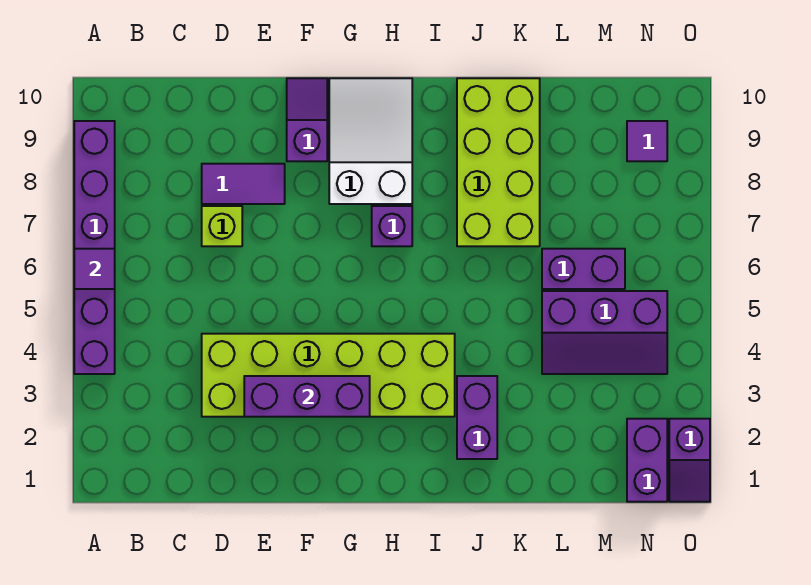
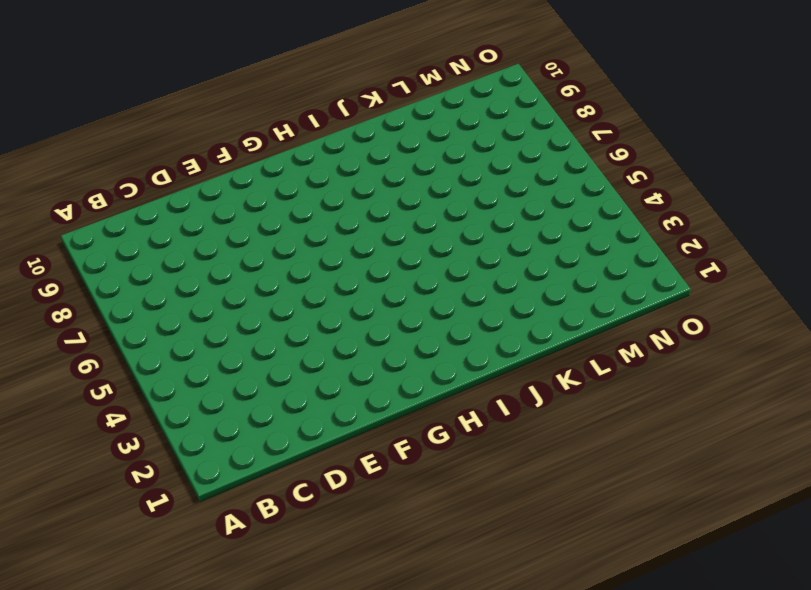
none -> purple 1x6 brick [74,121,115,374]
none -> lime 2x6 brick [202,334,455,417]
none -> lime 1x1 brick [202,206,242,246]

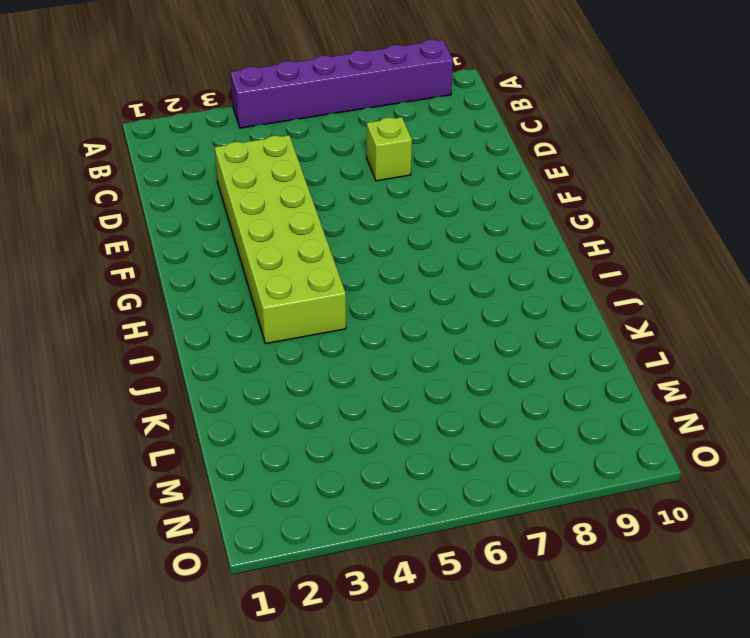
none -> purple 1x2 tile [202,164,285,204]
none -> purple 1x2 slope [287,78,327,161]
none -> white 2x3 slope [329,78,412,204]

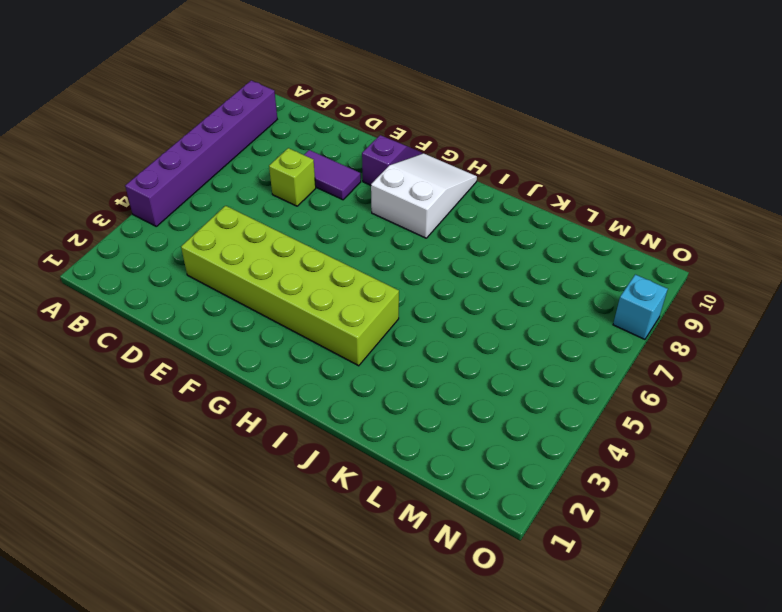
cyan 1x1 brick [613,274,668,339] -> none
none -> purple 1x1 brick [372,206,412,246]
none -> purple 1x2 brick [457,376,497,459]
none -> lime 2x4 brick [457,78,540,246]

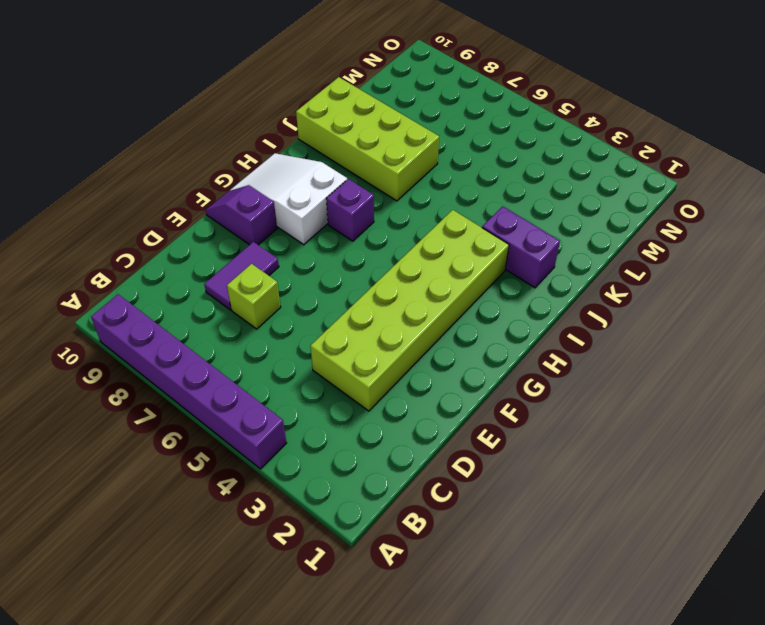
none -> purple 2x3 slope [542,291,667,374]
none -> purple 1x2 brick [542,249,625,289]
none -> purple 1x2 brick [627,419,667,502]

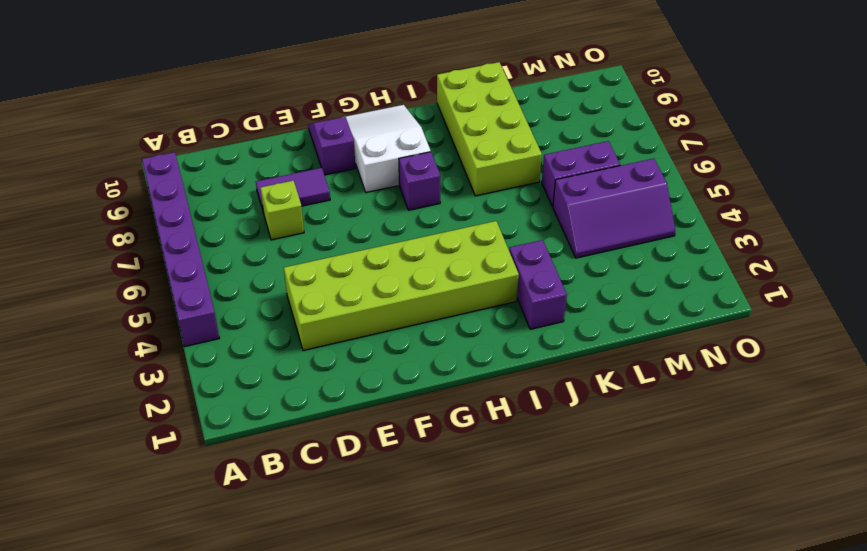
none -> purple 1x2 brick [627,419,667,502]
none -> purple 1x1 tile [627,121,667,161]
none -> purple 1x2 slope [669,419,710,502]

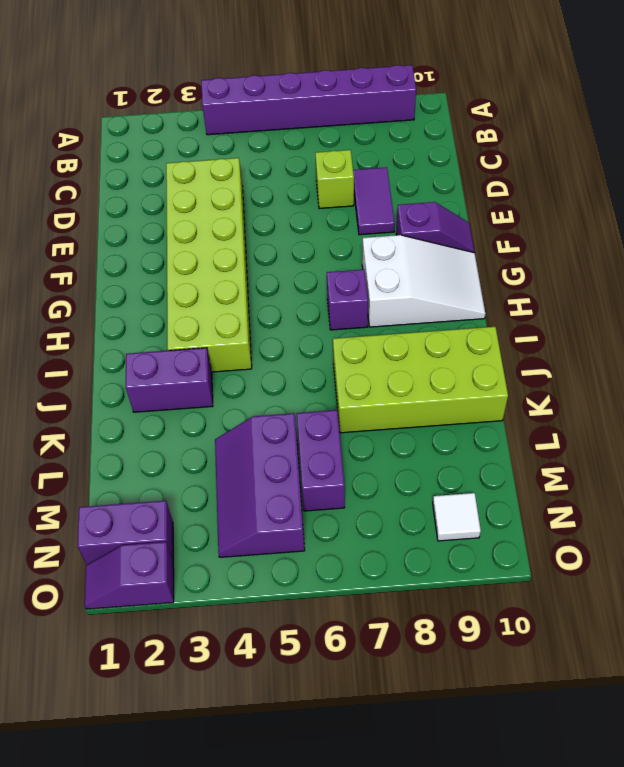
white 1x1 tile [433,493,481,541] -> purple 1x1 tile [627,121,667,161]
none -> purple 1x1 tile [74,249,115,289]
none -> purple 1x3 brick [244,376,370,417]

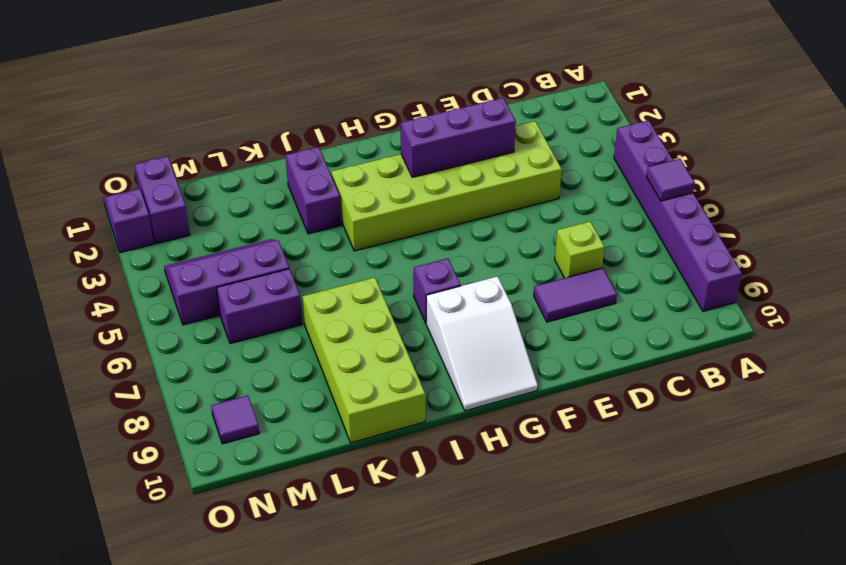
none -> purple 1x2 slope [287,78,327,161]

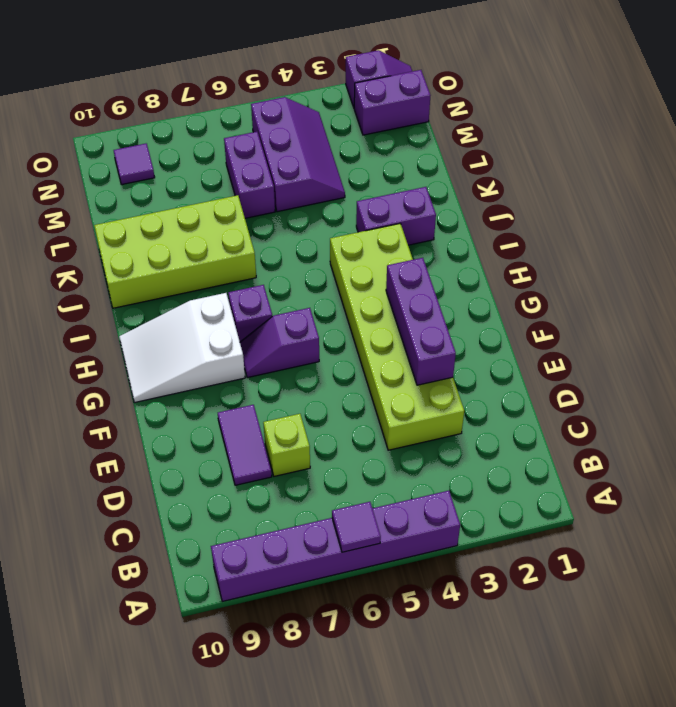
purple 1x2 slope [240,308,319,378] -> purple 1x2 slope moved to [287,78,327,161]

